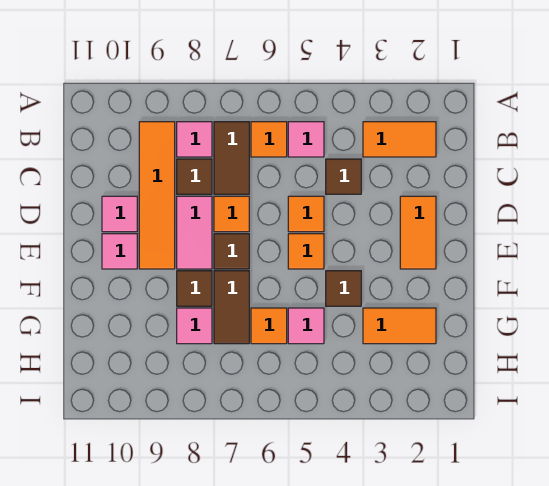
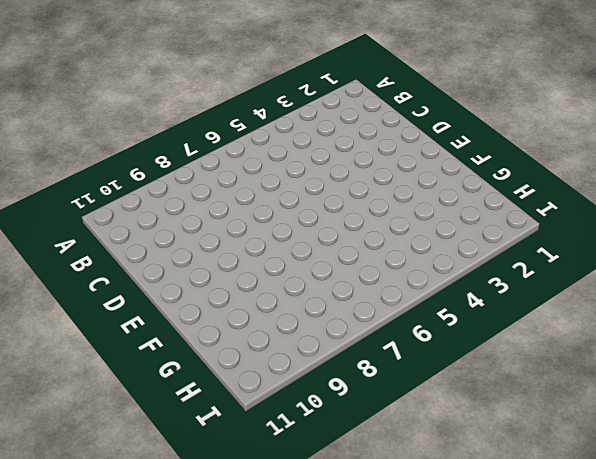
none -> orange 1x2 tile [363,122,436,157]
none -> pink 1x1 tile [288,122,324,157]
none -> orange 1x1 tile [251,122,287,157]

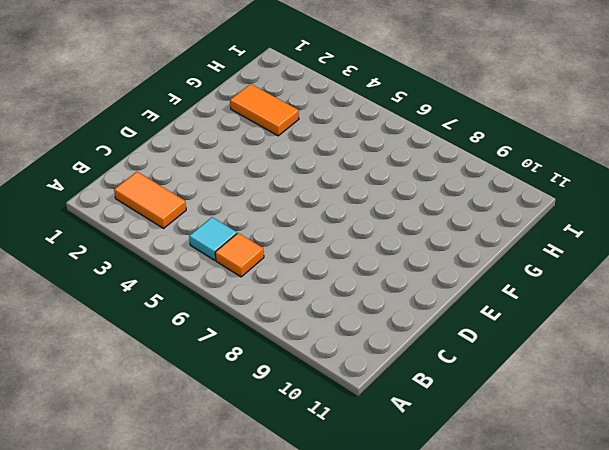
cyan 1x1 tile [189,217,237,260] -> pink 1x1 tile [288,122,324,157]
none -> brown 1x2 tile [214,122,249,194]
none -> pink 1x1 tile [177,122,212,157]
none -> orange 1x4 tile [139,122,175,269]

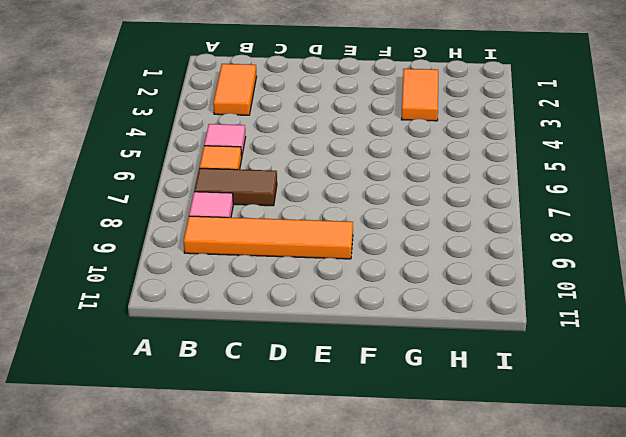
none -> brown 1x1 tile [326,159,361,194]
none -> brown 1x1 tile [177,159,212,194]
none -> orange 1x2 tile [400,196,436,269]

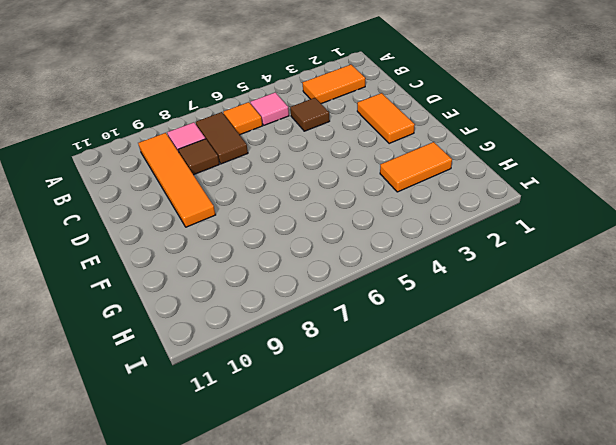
none -> orange 1x1 tile [288,196,324,232]
none -> orange 1x1 tile [214,196,249,232]
none -> pink 1x2 tile [177,196,212,269]

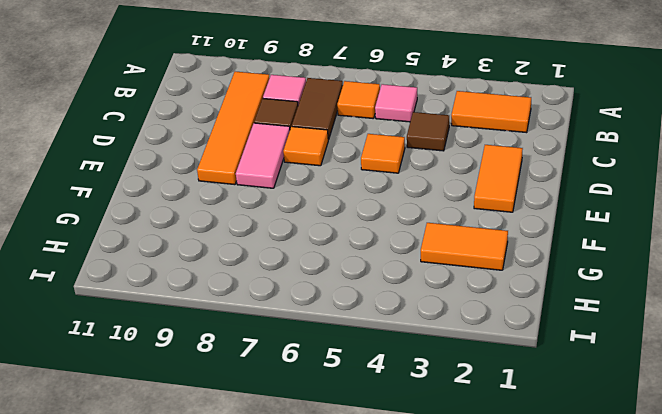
none -> pink 1x1 tile [102,196,137,232]
none -> orange 1x1 tile [288,234,324,269]
none -> brown 1x1 tile [214,234,249,269]

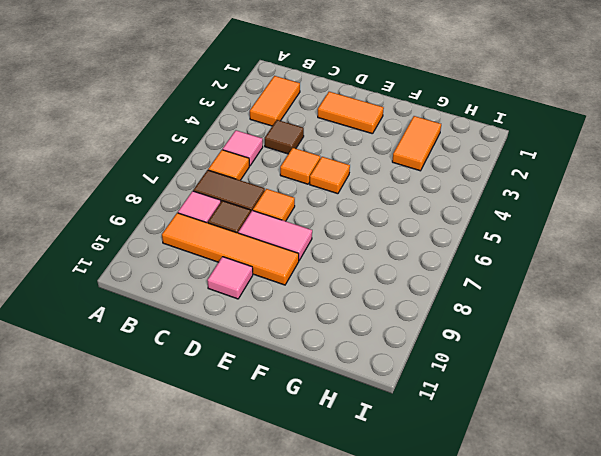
none -> brown 1x1 tile [214,234,249,269]
none -> pink 1x1 tile [102,234,137,269]
none -> brown 1x1 tile [326,271,361,306]

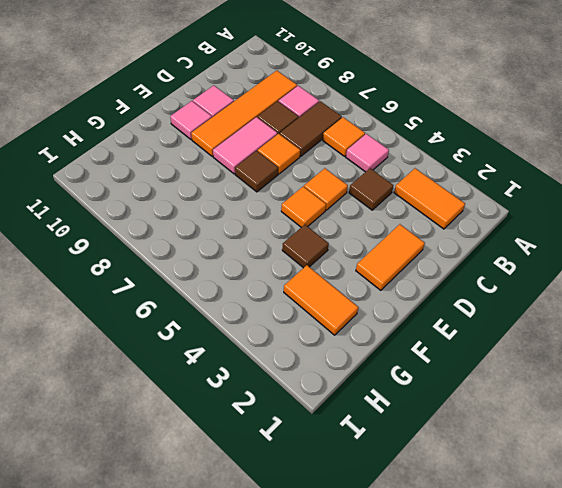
none -> brown 1x2 tile [214,271,249,344]
none -> brown 1x1 tile [177,271,212,306]
none -> pink 1x1 tile [288,308,324,344]

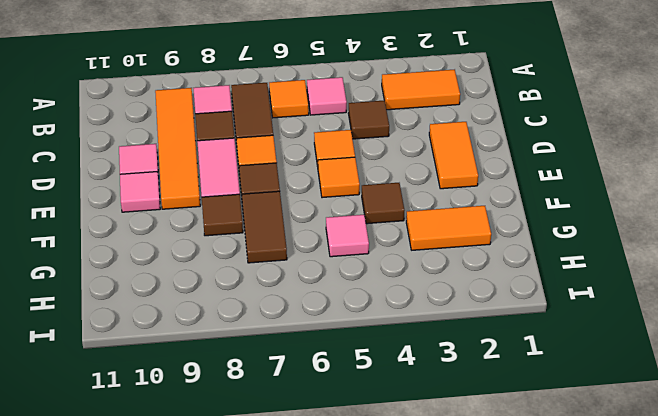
none -> orange 1x1 tile [251,308,287,344]
none -> pink 1x1 tile [177,308,212,344]

